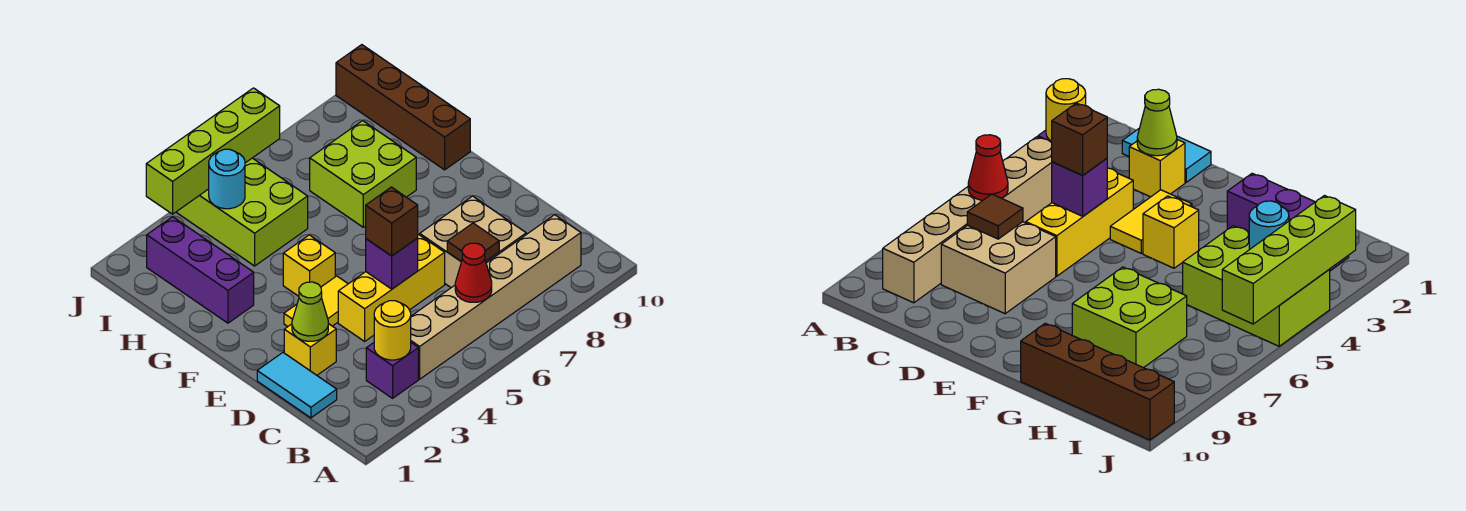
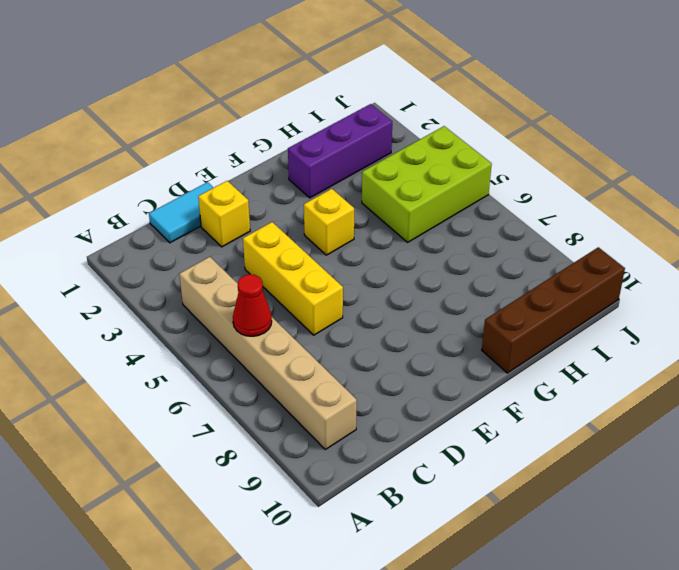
none -> purple 1x1 brick [366,343,418,398]
none -> tan 2x2 brick [420,196,526,288]
none -> yellow 1x2 tile [284,276,348,327]

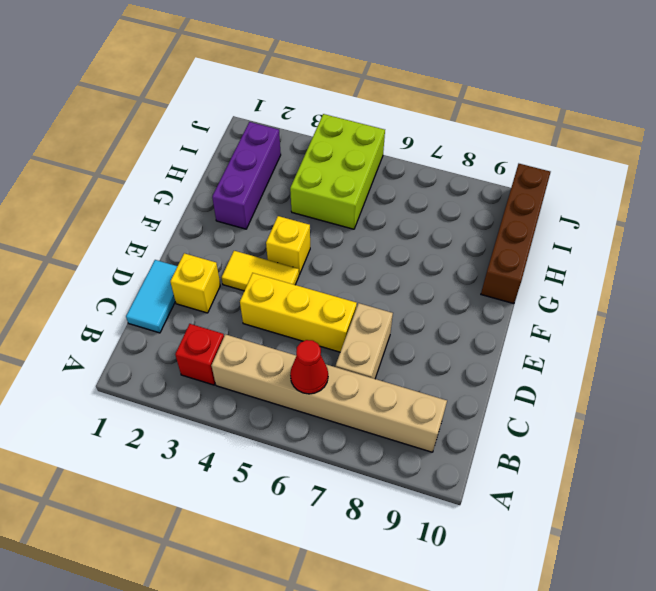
red 1x1 brick [175,324,224,385] -> purple 1x1 brick [366,343,418,398]
tan 1x2 brick [335,303,393,379] -> tan 2x2 brick [420,196,526,288]
none -> lime 2x2 brick [310,121,416,227]
none -> yellow 1x1 round brick [374,301,411,360]
none -> brown 1x1 tile [447,223,499,262]

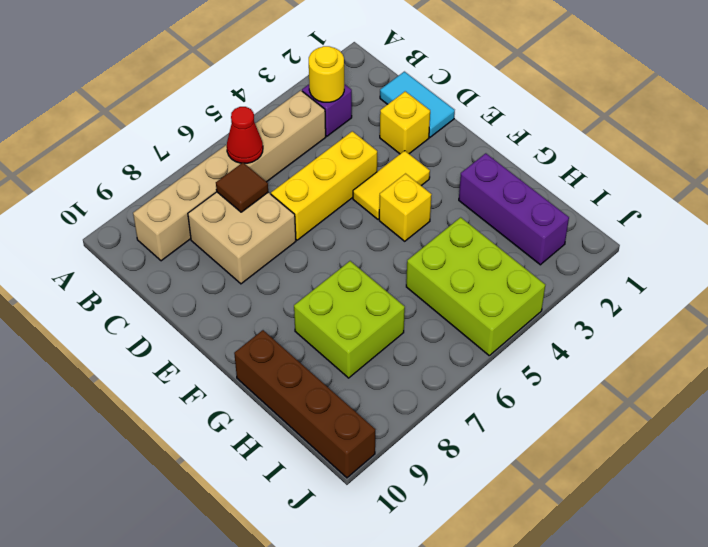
none -> lime 1x1 cone [292,282,328,341]
none -> purple 1x1 brick [366,238,418,289]
none -> cyan 1x1 round brick [209,149,245,209]

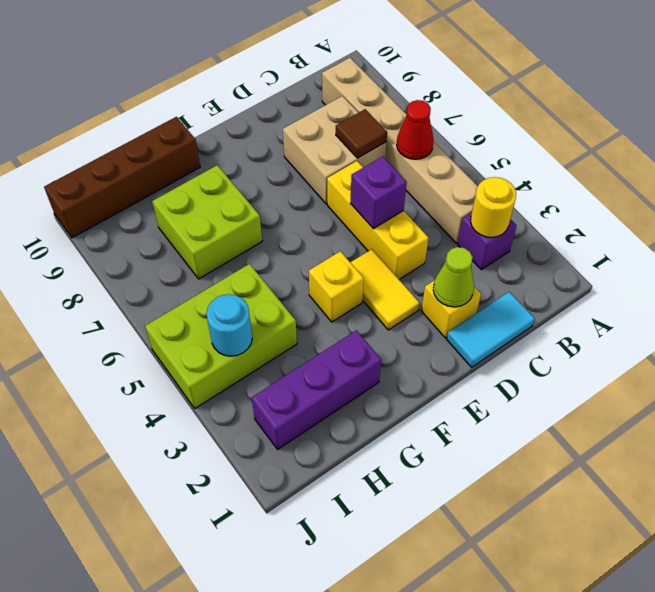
none -> lime 1x4 brick [146,88,280,214]
none -> brown 1x1 brick [366,187,418,256]

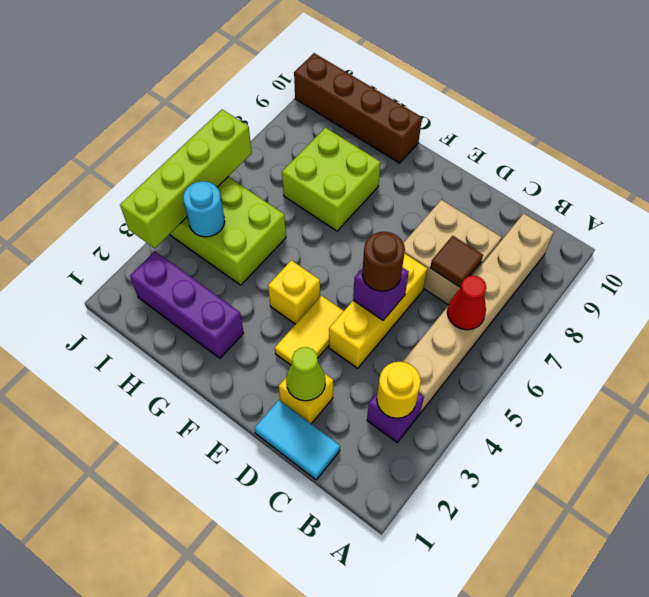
brown 1x1 round brick [362,232,405,291] -> brown 1x1 brick [366,187,418,256]

